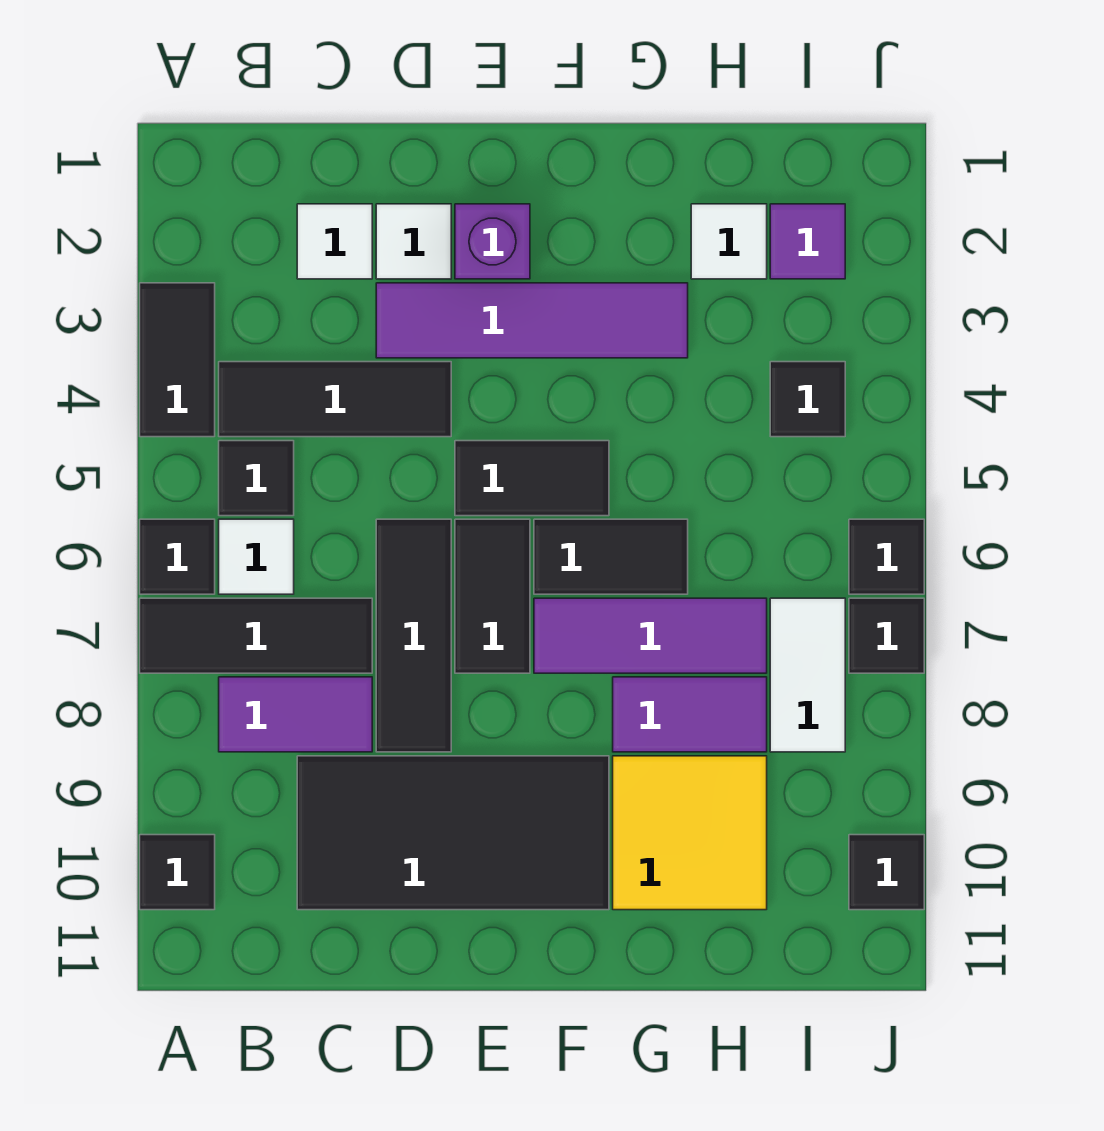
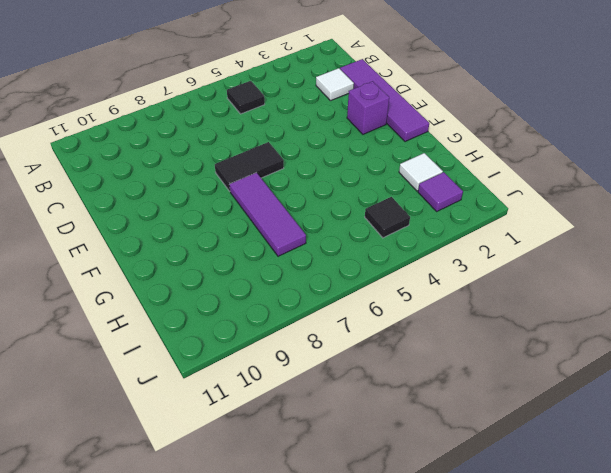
purple 1x4 tile [340,59,429,142] -> purple 1x4 tile moved to [376,283,688,358]
none -> black 1x2 tile [140,283,215,437]
none -> black 1x1 tile [140,519,215,594]
none -> black 1x3 tile [140,598,372,673]

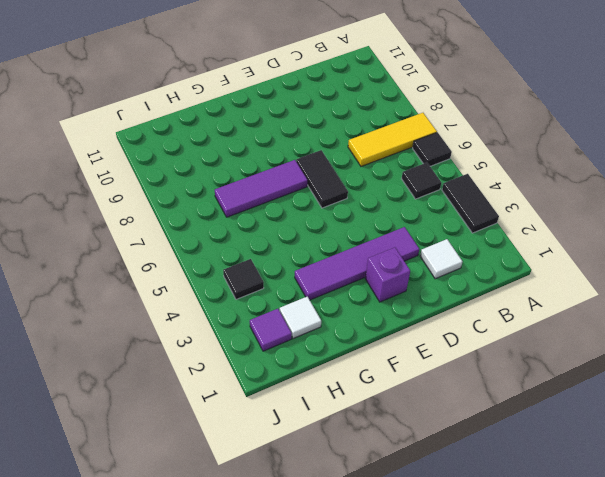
yellow 1x3 tile [348,113,437,166] -> black 1x3 tile [140,598,372,673]
none -> black 1x1 tile [140,835,215,910]
none -> black 1x3 tile [219,362,451,437]
none -> white 1x1 tile [219,519,294,594]

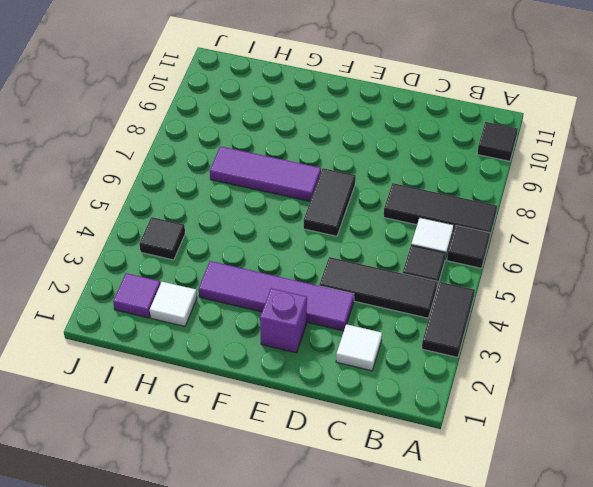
none -> purple 1x2 tile [219,677,372,752]
none -> black 2x4 tile [297,756,609,910]
none -> white 1x1 tile [376,204,451,279]

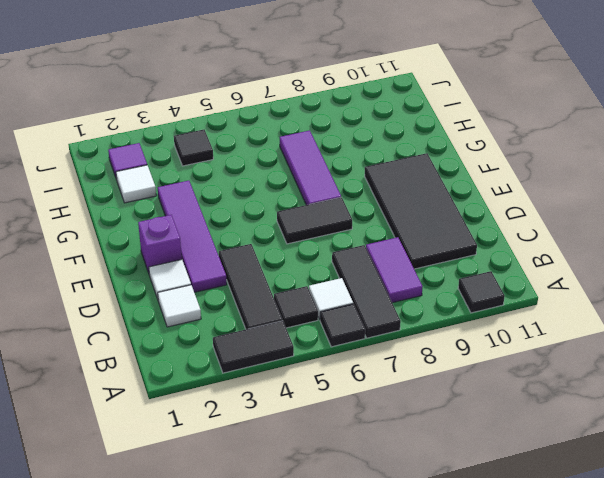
none -> black 1x3 tile [376,519,451,752]
none -> black 1x2 tile [455,441,609,516]
none -> black 1x2 tile [534,519,688,594]

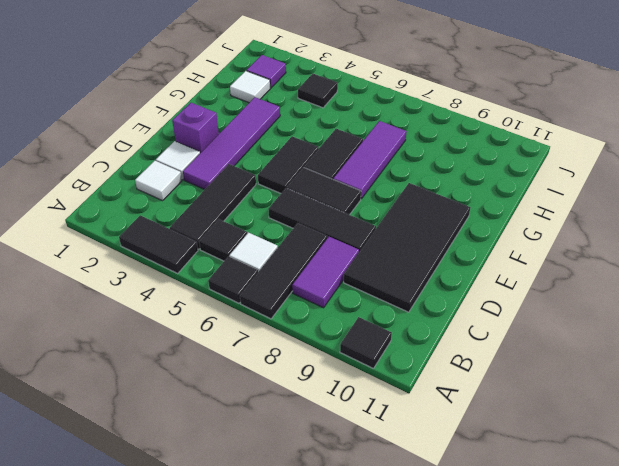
none -> purple 1x2 tile [613,677,767,752]
none -> yellow 2x2 tile [613,756,767,910]
none -> white 1x2 tile [770,598,845,752]

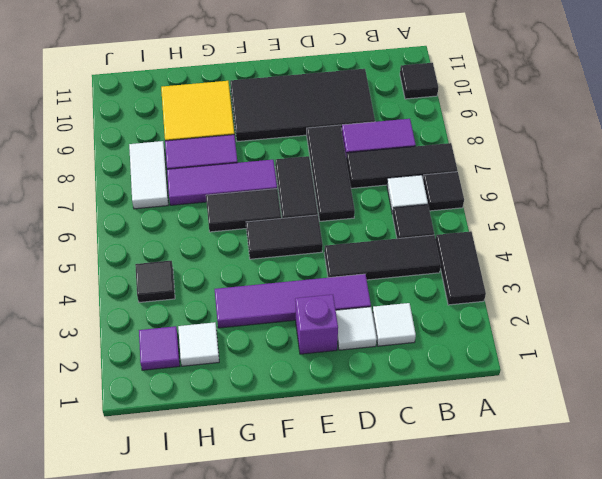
none -> black 1x1 tile [849,519,924,594]
none -> black 1x1 tile [849,598,924,673]
none -> black 1x1 tile [849,835,924,910]

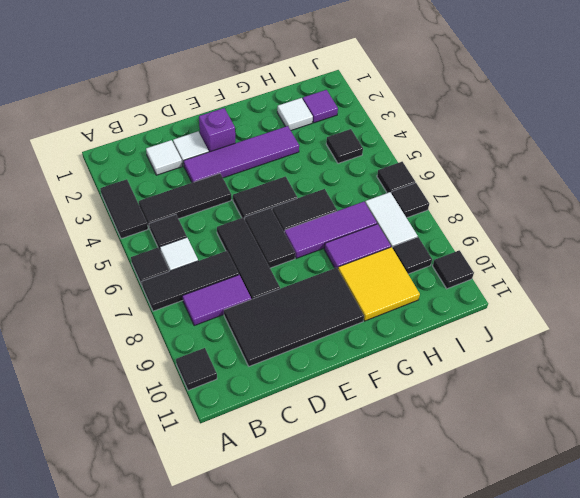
black 1x1 tile [393,237,432,274] -> none

